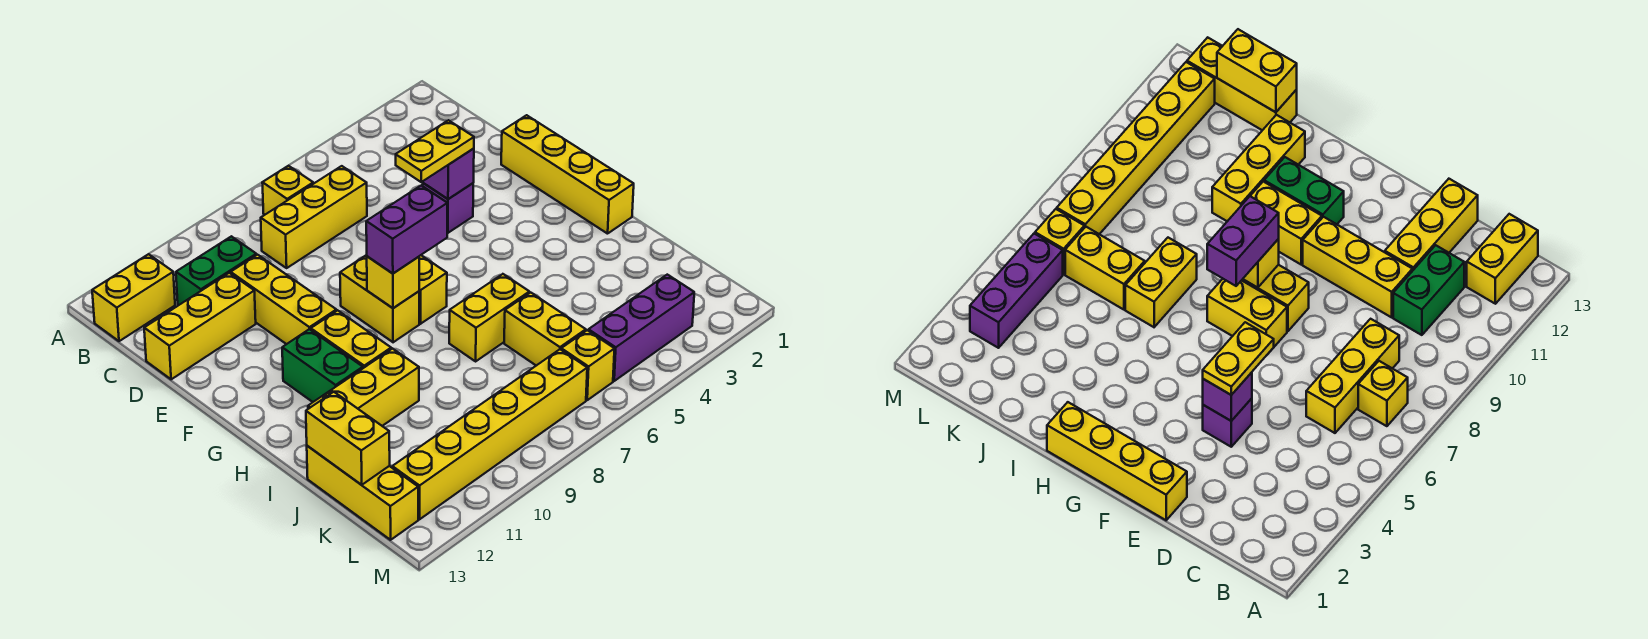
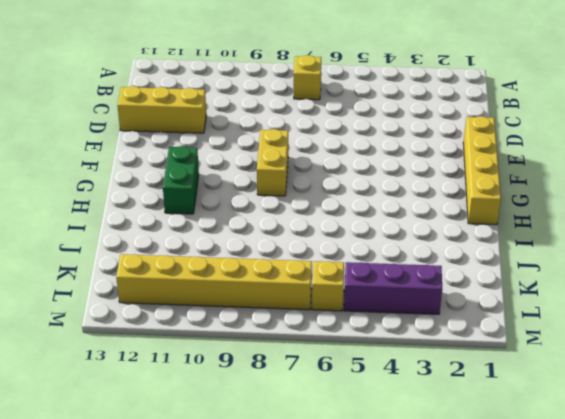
none -> yellow 1x2 brick [92,254,175,341]
none -> yellow 1x3 brick [261,166,367,268]
none -> green 1x2 brick [176,236,256,305]

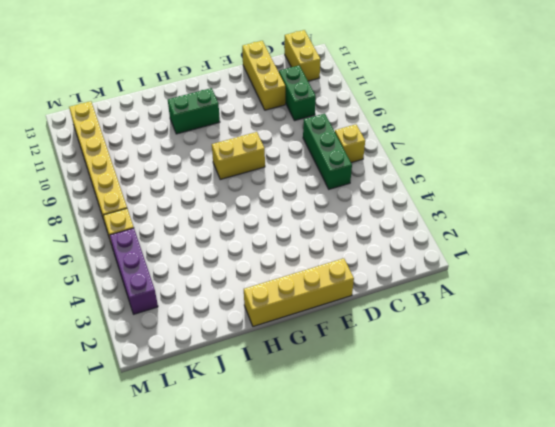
green 1x3 brick [303,114,352,189] -> yellow 1x3 brick [261,166,367,268]
none -> yellow 1x3 brick [231,255,336,344]
none -> purple 1x1 brick [423,183,473,233]
none -> yellow 1x2 brick [419,255,447,324]

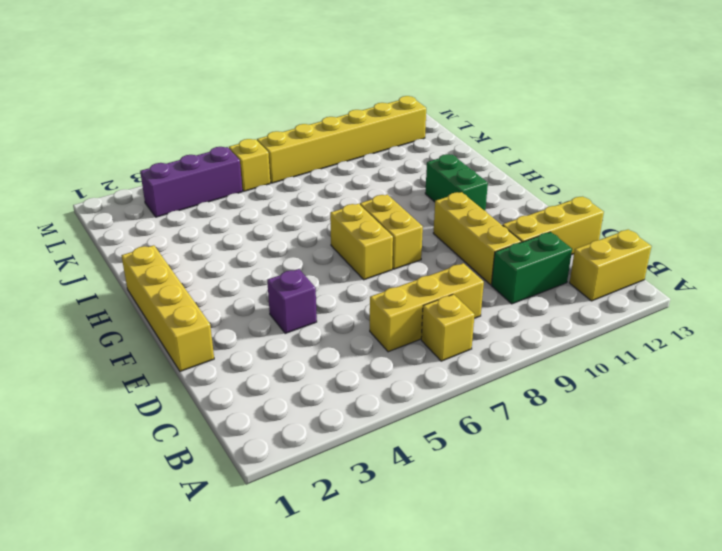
none -> yellow 1x2 brick [311,310,391,368]
none -> yellow 1x2 brick [449,274,529,361]
none -> yellow 1x3 brick [308,349,419,426]

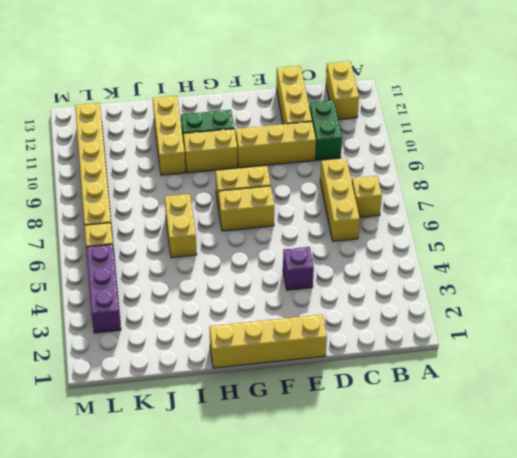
none -> yellow 1x2 brick [504,293,586,366]
none -> yellow 1x3 brick [307,446,418,540]
none -> purple 1x1 brick [423,149,474,199]

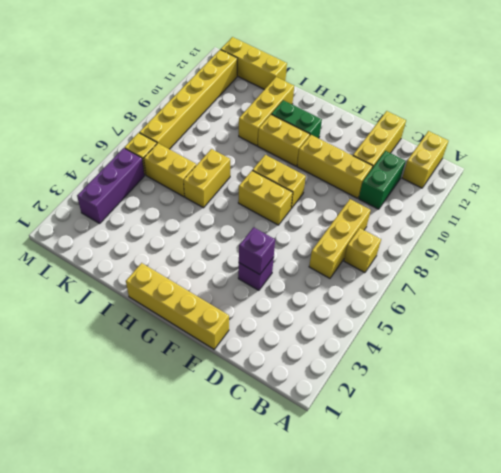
none -> yellow 1x1 brick [367,256,419,308]
none -> yellow 1x2 brick [306,392,390,485]
none -> yellow 1x2 plate [396,120,474,182]

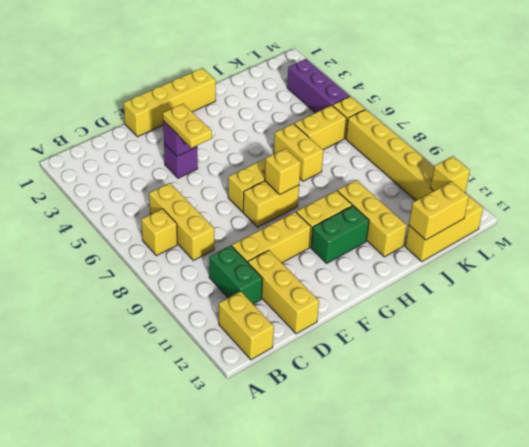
yellow 1x1 brick [431,156,470,192] -> none
none -> purple 1x2 brick [366,186,447,274]

